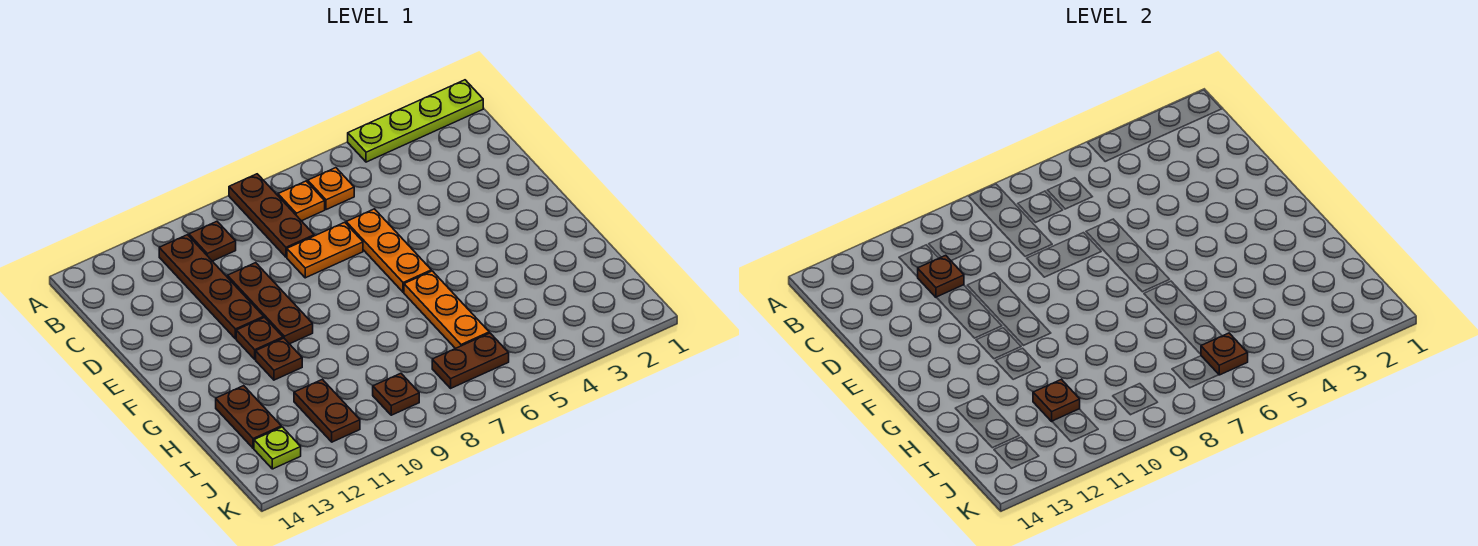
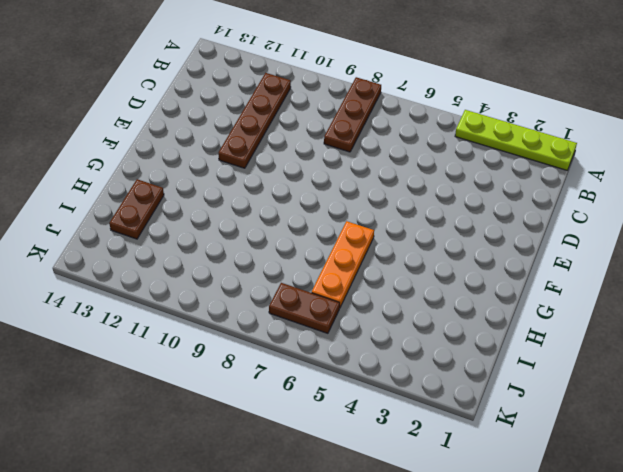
none -> orange 1x1 plate [308,168,354,210]
none -> orange 1x1 plate [278,181,325,221]
none -> brown 1x1 plate [189,221,236,261]

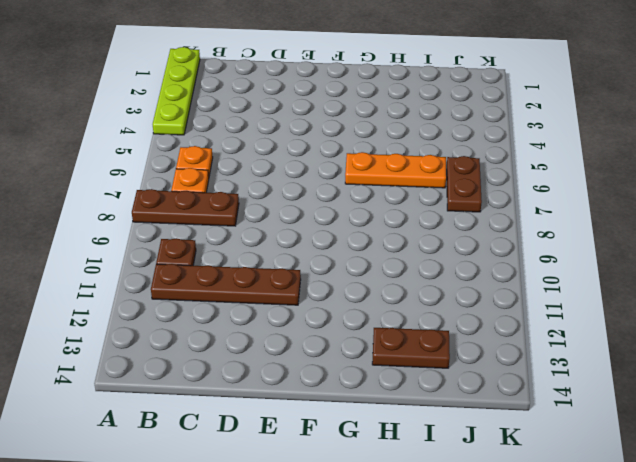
none -> orange 1x3 plate [346,209,431,292]
none -> orange 1x2 plate [287,222,363,278]
none -> brown 1x3 plate [227,263,313,344]

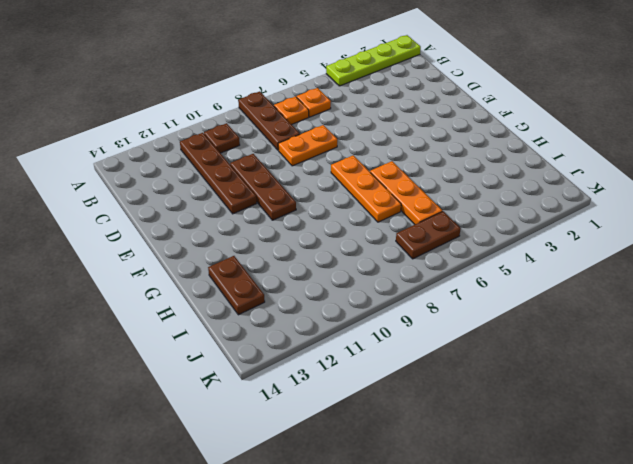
orange 1x3 plate [331,155,401,222] -> orange 1x3 plate moved to [346,209,431,292]
none -> brown 1x1 plate [236,318,283,359]
none -> brown 1x1 plate [256,338,302,380]
none -> brown 1x2 plate [294,379,360,442]

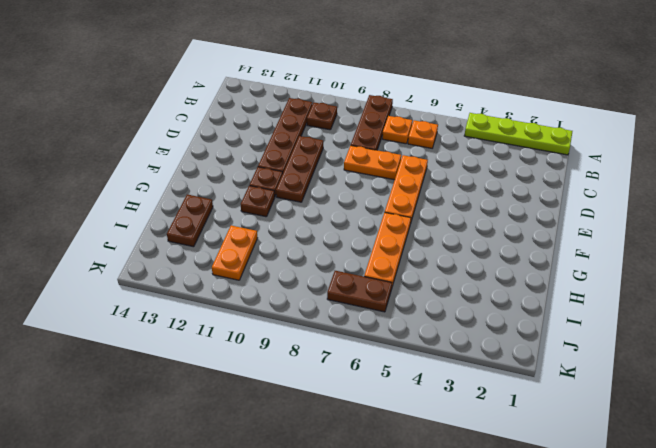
orange 1x2 plate [212,226,257,280] -> brown 1x2 plate [294,379,360,442]
none -> brown 1x1 plate [373,373,419,415]
none -> lime 1x1 plate [254,427,301,469]
none -> brown 1x1 plate [918,255,964,297]

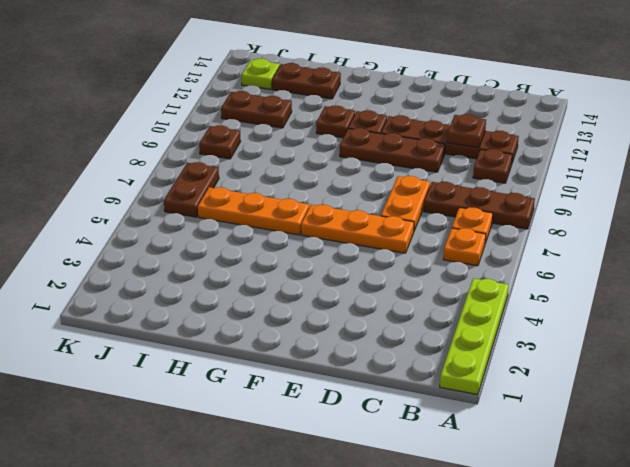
none -> brown 1x1 plate [1033,379,1080,421]
none -> brown 1x1 plate [1201,333,1248,375]

